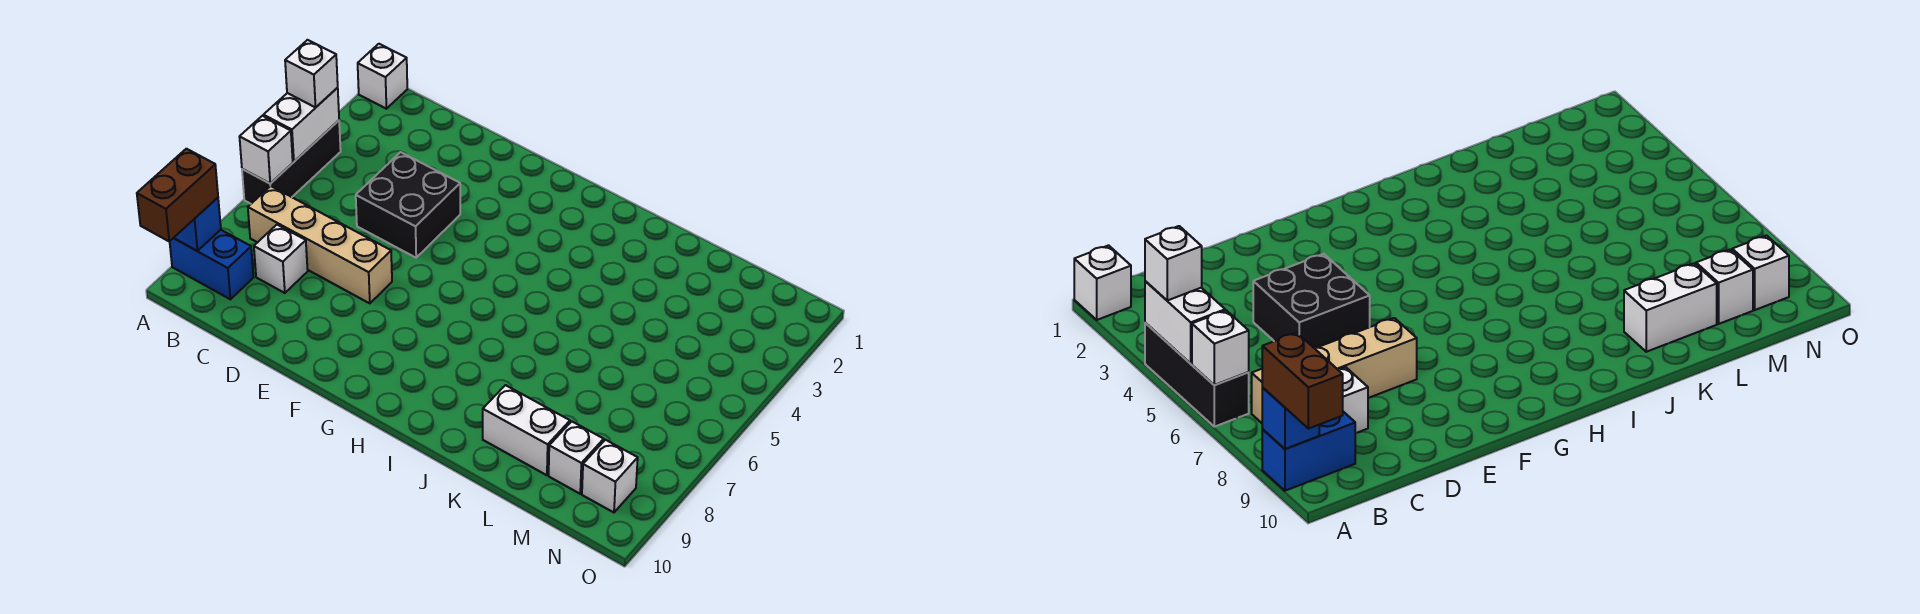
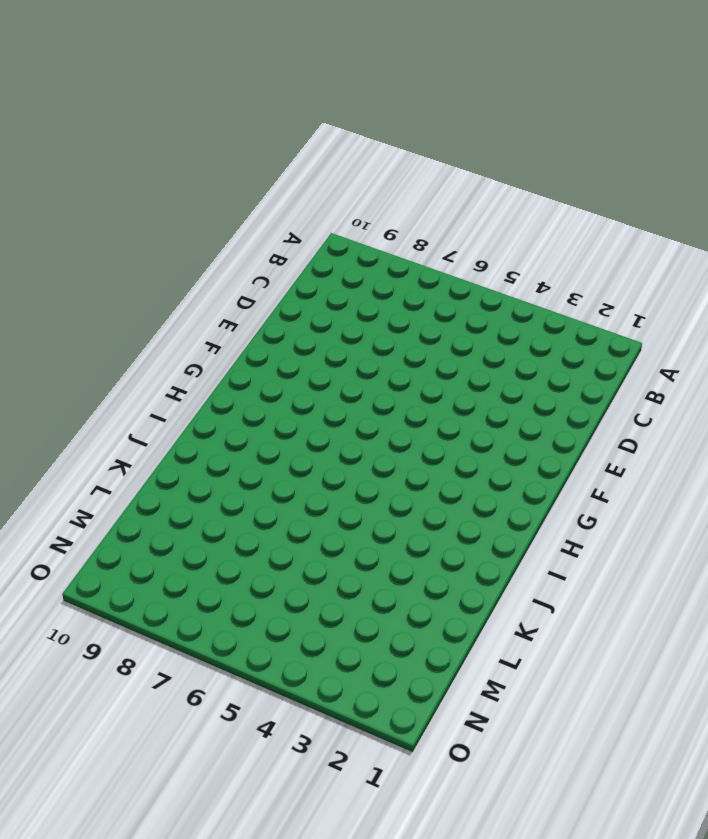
none -> white 1x1 brick [358,44,407,109]
none -> black 1x3 brick [242,121,341,204]
none -> blue 1x2 brick [170,230,254,299]

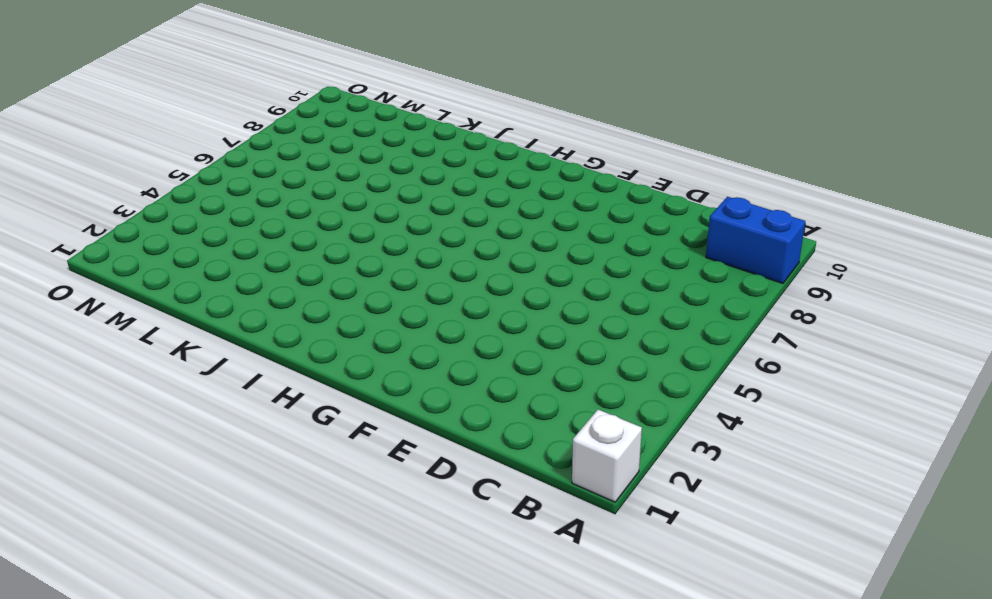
none -> black 1x3 brick [242,121,341,204]
none -> tan 1x4 brick [248,186,392,303]
none -> white 1x1 brick [254,225,308,293]

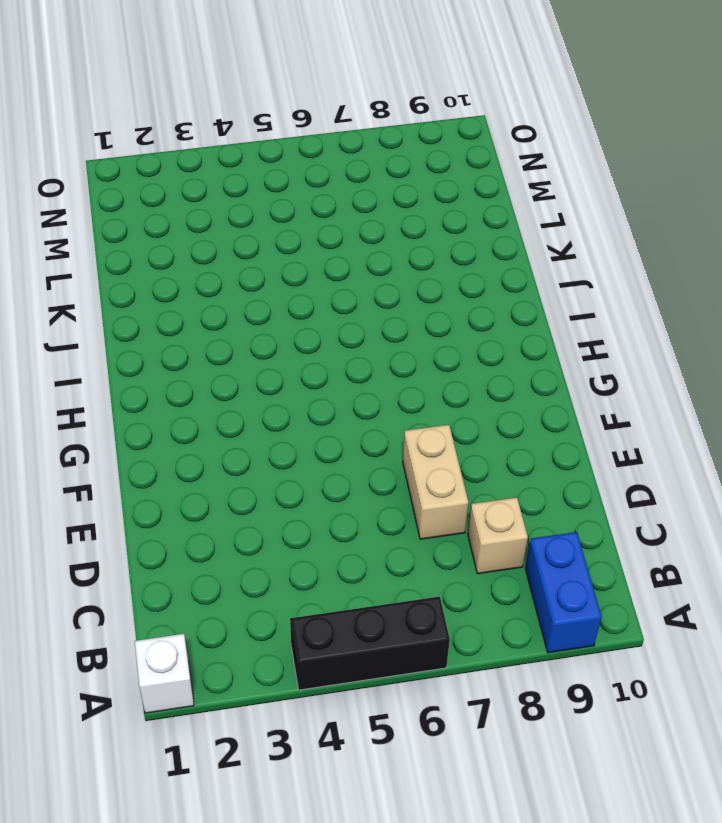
tan 1x1 brick [468,497,528,574] -> white 1x1 brick [254,225,308,293]
tan 1x2 brick [403,425,469,539] -> tan 1x4 brick [248,186,392,303]
none -> black 2x2 brick [356,152,460,258]
none -> white 1x2 brick [483,385,570,475]
none -> white 1x1 brick [549,421,604,494]

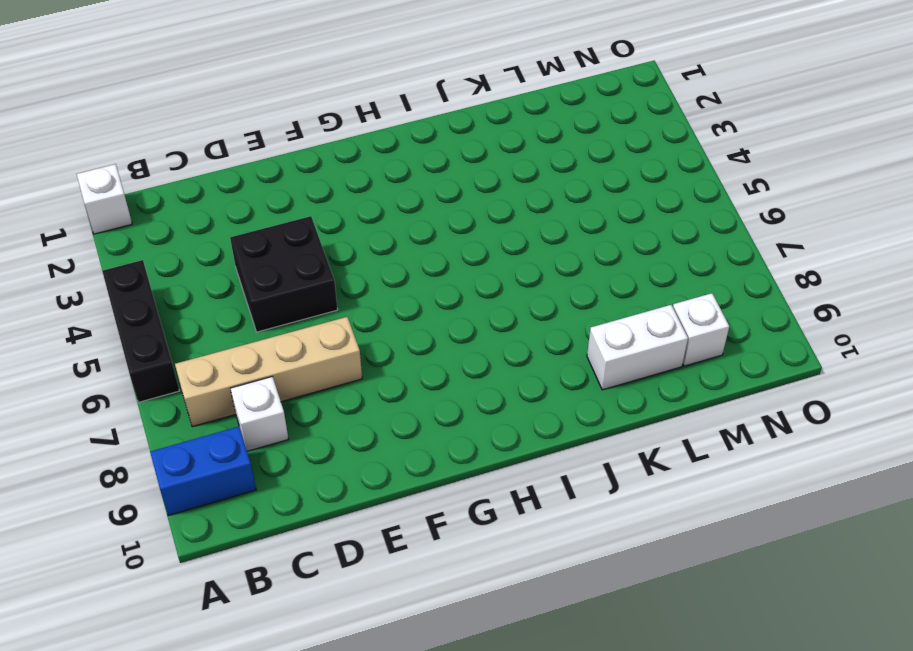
none -> white 1x1 brick [582,440,638,512]
none -> white 1x2 brick [263,88,339,162]
none -> white 1x1 brick [240,116,293,184]

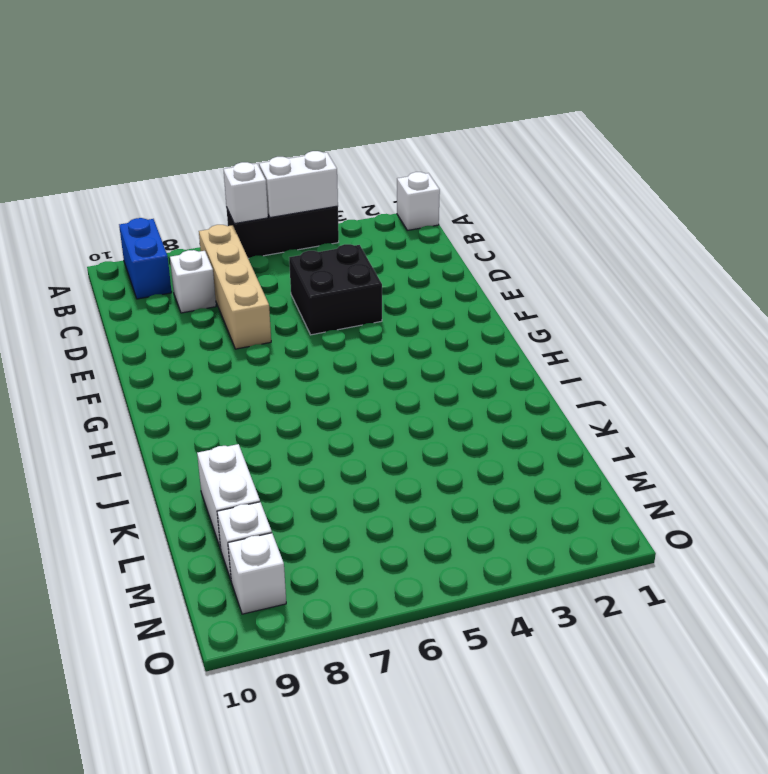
none -> blue 1x1 brick [174,198,221,251]
none -> white 1x1 brick [285,40,338,107]
none -> brown 1x2 brick [137,149,218,242]

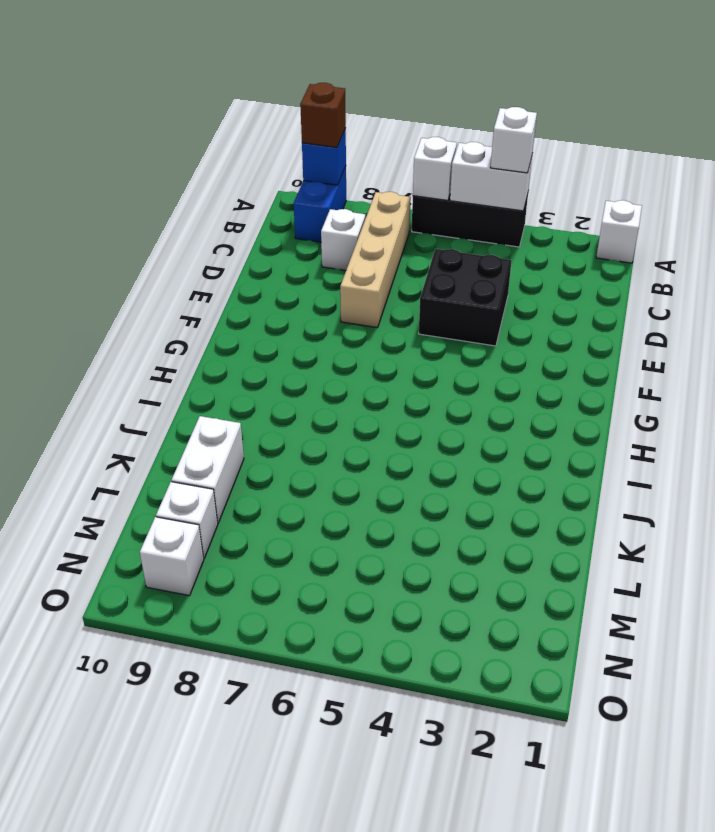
brown 1x1 brick [300,83,346,147] -> brown 1x2 brick [137,149,218,242]

